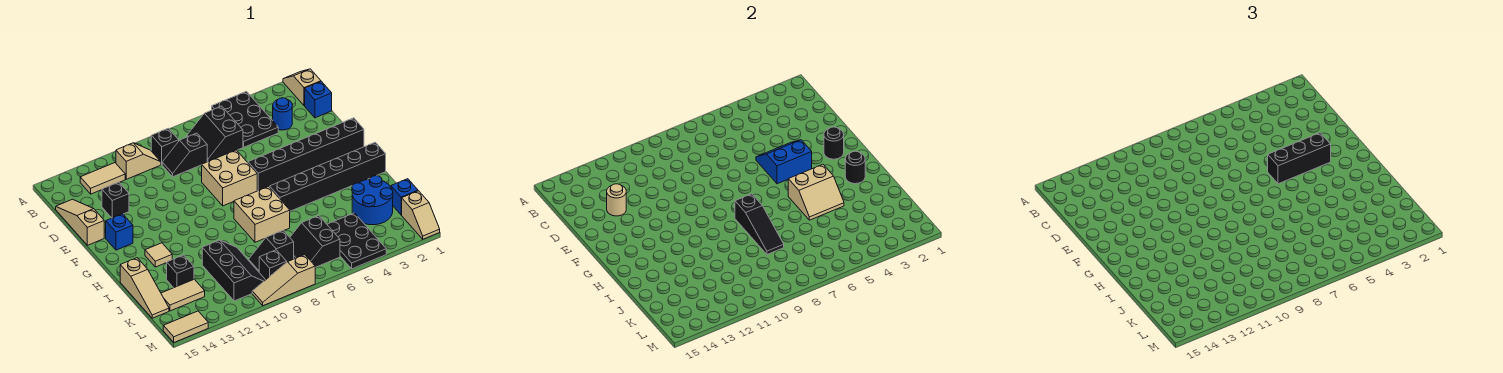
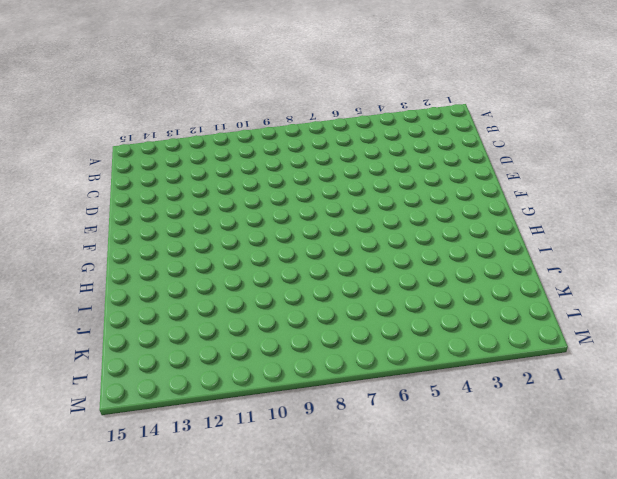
none -> tan 1x2 slope [283,69,321,106]
none -> black 2x3 plate [212,91,278,147]
none -> black 2x2 slope [187,106,243,162]
none -> black 1x1 brick [151,128,179,164]

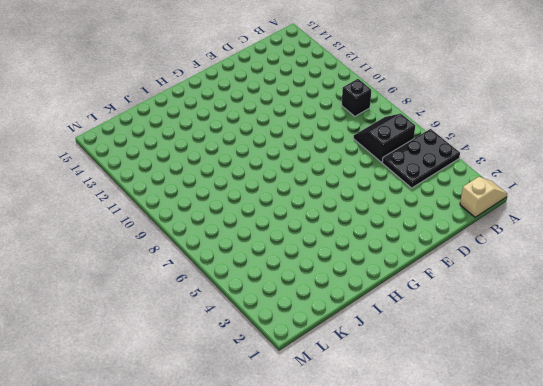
none -> tan 1x2 slope [116,143,161,179]
none -> tan 1x2 tile [80,163,125,194]
none -> blue 1x1 brick [305,81,332,118]
none -> blue 1x1 round brick [273,98,292,130]

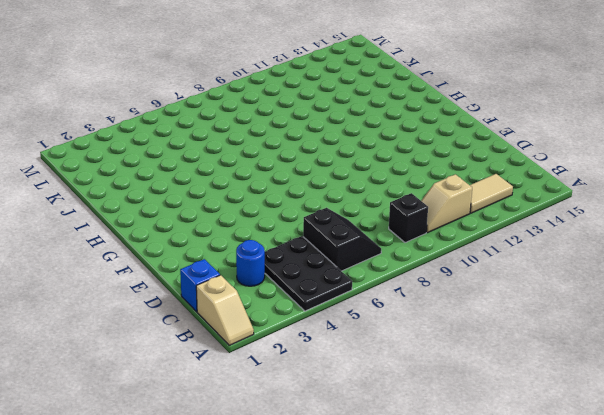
none -> black 1x2 slope [162,133,207,177]
none -> tan 1x3 slope [56,199,104,245]
none -> black 1x1 brick [102,182,129,218]
none -> tan 2x2 brick [202,150,257,206]

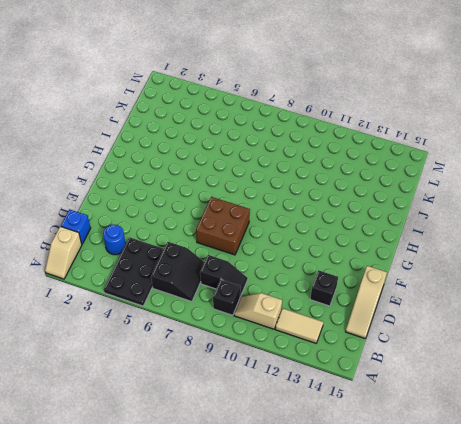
brown 2x2 brick [196,197,250,255] -> tan 2x2 brick [202,150,257,206]
none -> black 1x6 brick [248,118,364,190]
none -> blue 1x1 brick [106,214,133,250]
none -> black 1x6 brick [270,142,386,211]
none -> tan 2x2 brick [234,186,290,242]

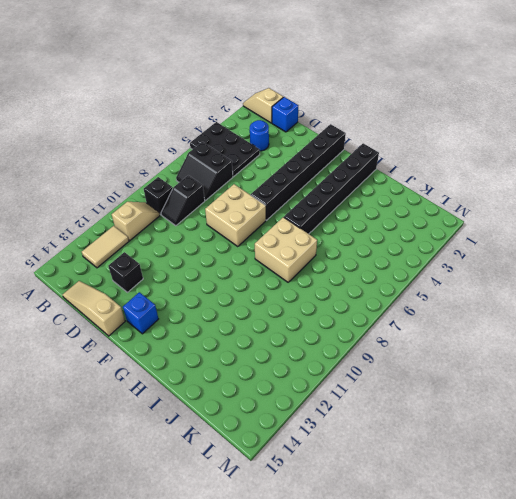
none -> tan 1x1 tile [145,243,172,267]
none -> tan 1x3 slope [120,258,169,318]
none -> blue 2x2 round brick [352,176,393,225]
none -> black 2x3 slope [202,240,265,301]

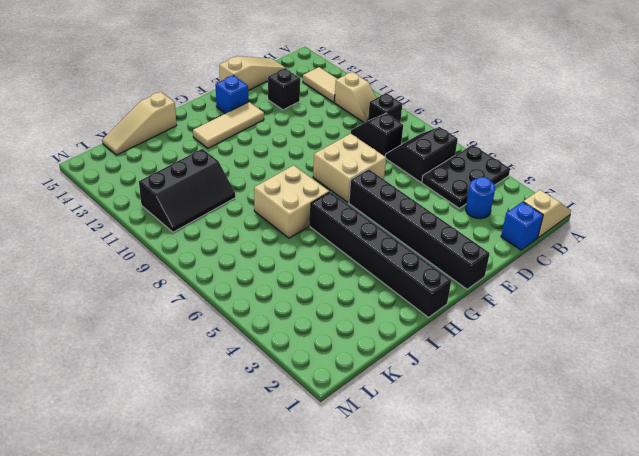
tan 1x3 tile [193,102,264,148] -> tan 1x1 tile [145,243,172,267]
none -> blue 2x2 round brick [352,176,393,225]
none -> black 1x1 brick [167,255,194,288]
none -> blue 1x1 brick [391,179,418,215]
none -> black 2x3 plate [327,213,386,269]

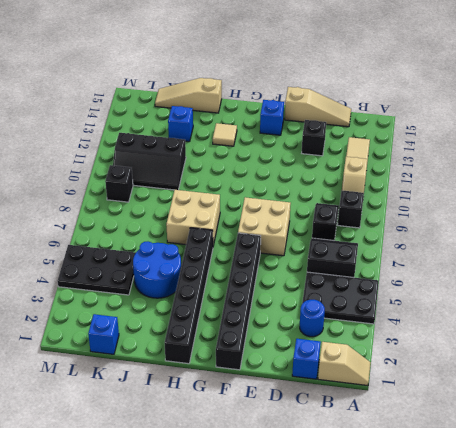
blue 2x2 round brick [133,242,181,298] -> blue 2x2 round brick moved to [352,176,393,225]
blue 1x1 brick [168,106,193,142] -> black 1x1 brick [167,255,194,288]
none -> black 2x2 slope [290,216,340,267]
none -> black 1x2 slope [249,230,294,272]
none -> tan 1x2 tile [161,279,205,311]
none -> tan 1x2 slope [402,191,440,239]

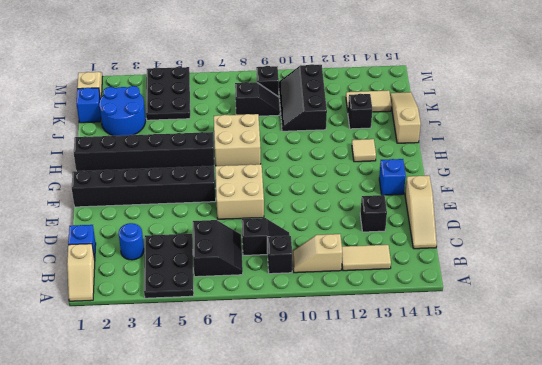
none -> black 2x2 slope [290,216,340,267]
none -> tan 1x3 slope [252,255,315,306]
none -> tan 1x2 tile [163,311,208,342]
none -> tan 1x1 round brick [607,184,626,216]

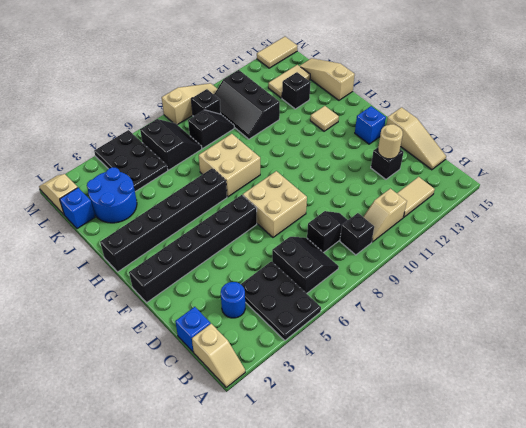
none -> blue 2x2 slope [756,140,812,184]
none -> black 1x1 round brick [824,127,844,159]
none -> black 1x1 round brick [845,151,865,184]
none -> tan 2x2 slope [788,164,844,220]

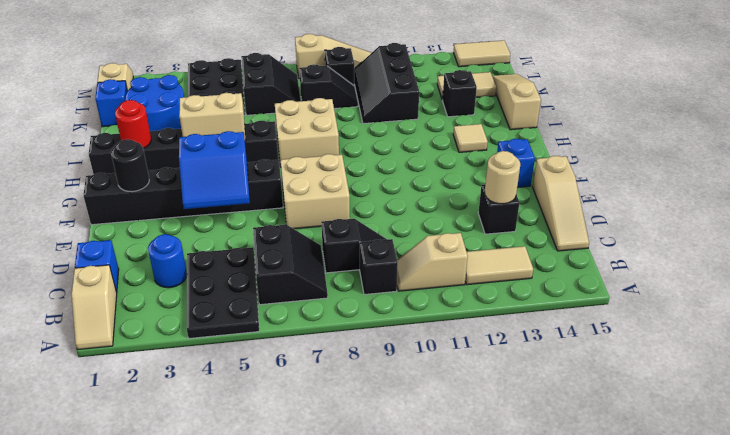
red 1x1 round brick [115,100,151,148] -> black 1x1 round brick [845,151,865,184]
none -> black 1x3 slope [735,194,784,254]
none -> black 1x3 brick [1268,133,1331,184]

